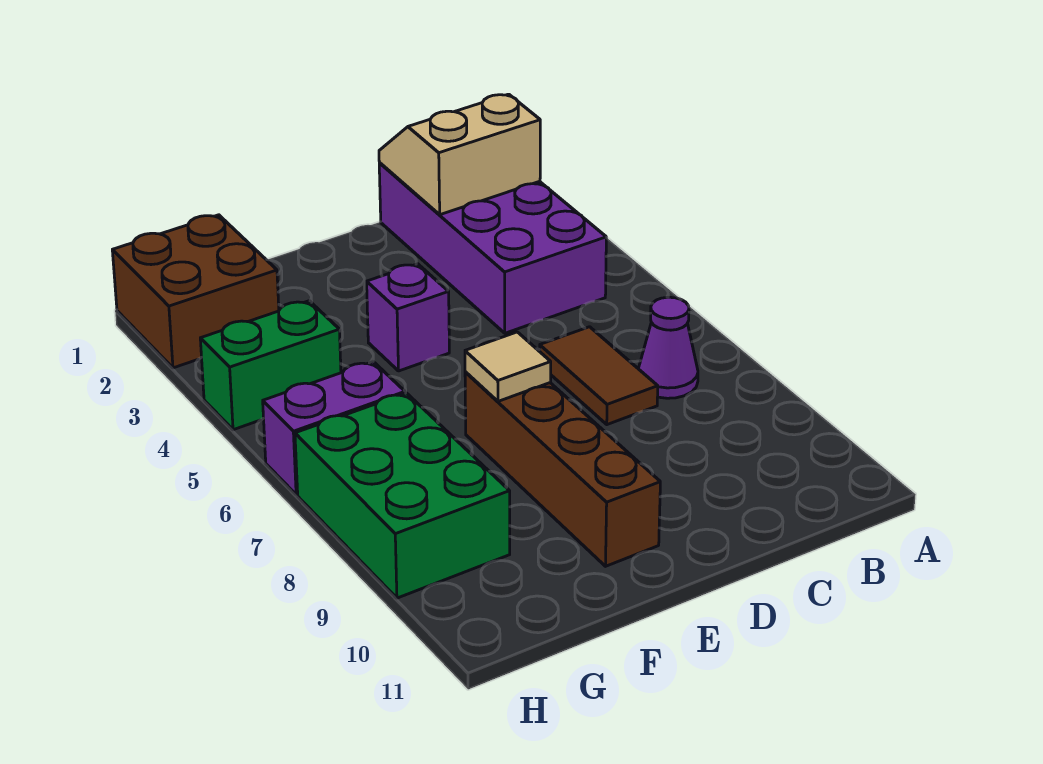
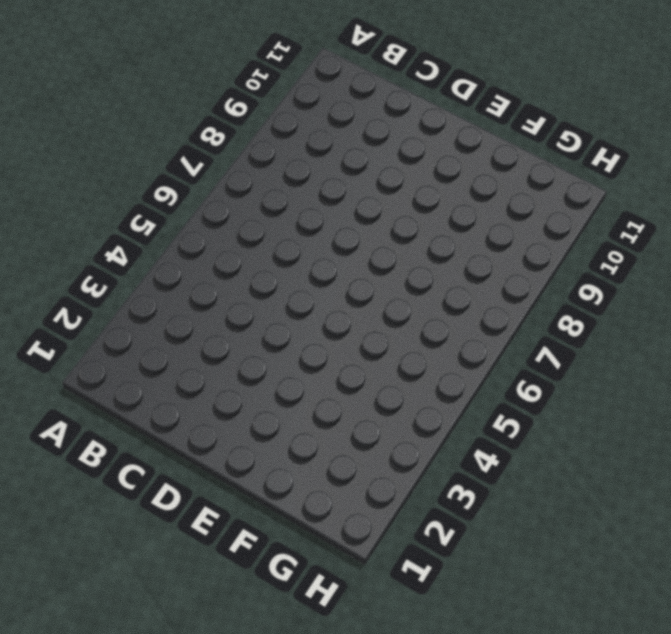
none -> purple 2x4 brick [379,163,606,333]
none -> purple 1x1 cone [638,297,698,398]

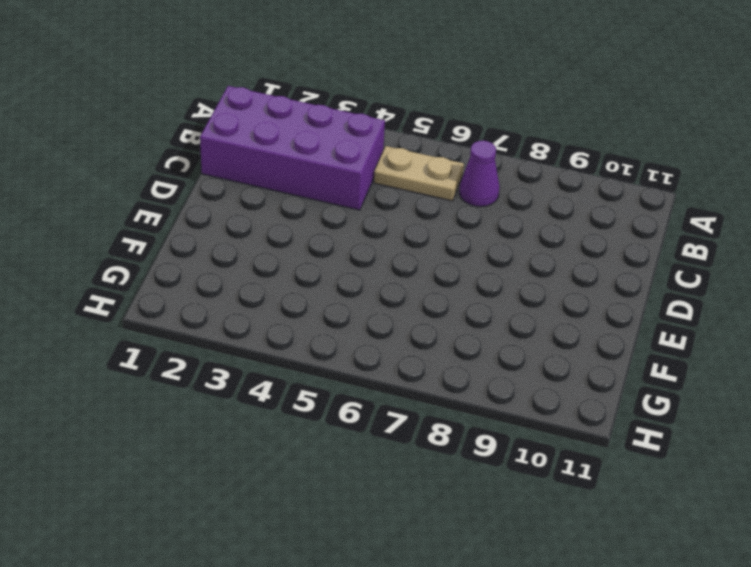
tan 1x2 plate [374,146,464,201] -> none
none -> brown 1x2 tile [540,327,658,425]
none -> purple 1x1 brick [367,264,449,371]

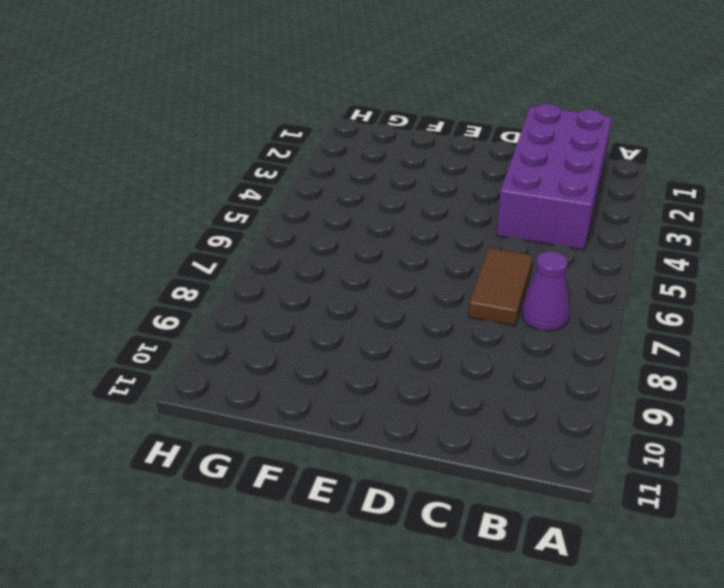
none -> purple 1x1 brick [367,264,449,371]
none -> brown 1x4 brick [465,372,660,566]

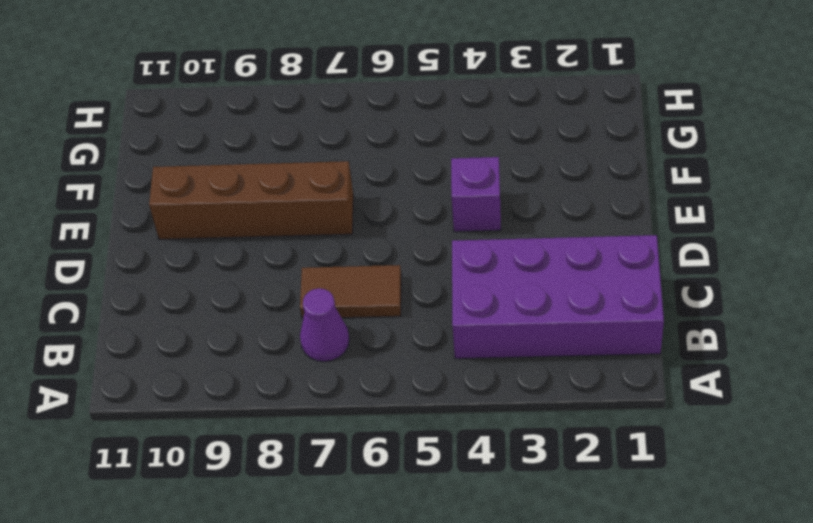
none -> brown 2x2 brick [112,215,279,368]
none -> green 1x2 brick [200,301,341,430]

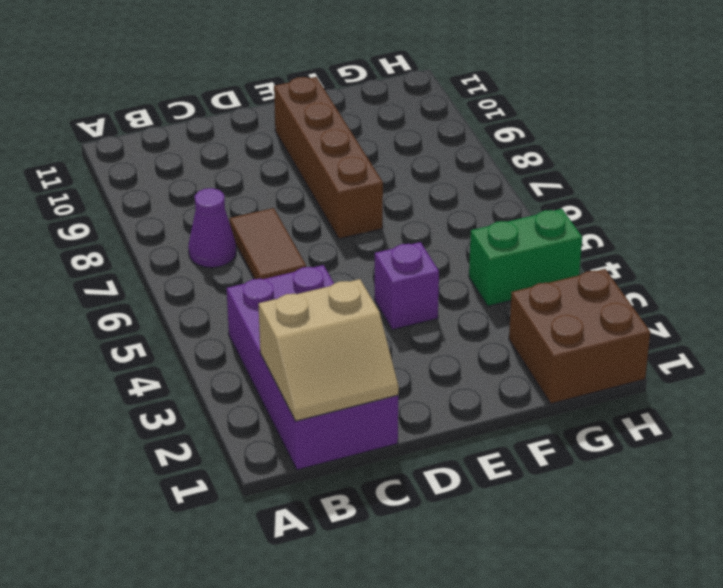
none -> purple 1x2 brick [263,362,405,495]
none -> green 2x3 brick [295,393,510,598]

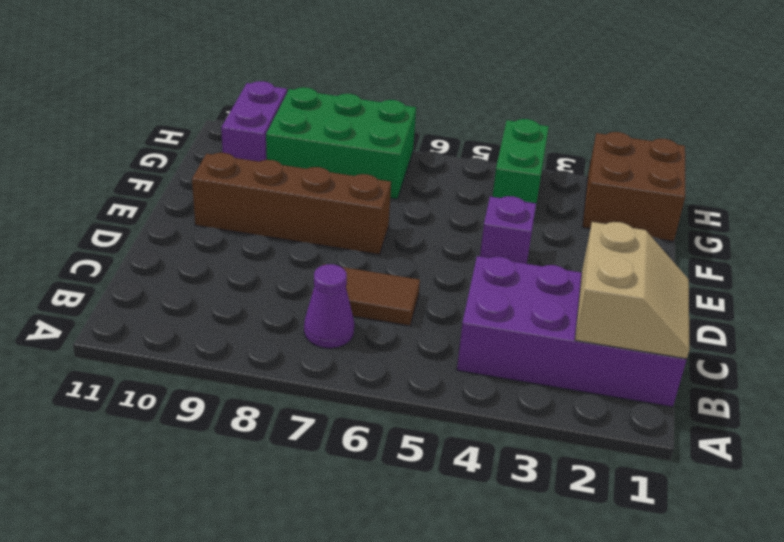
purple 1x2 brick [221,81,287,162] -> purple 1x2 brick moved to [263,362,405,495]
none -> tan 1x1 tile [465,332,551,401]

